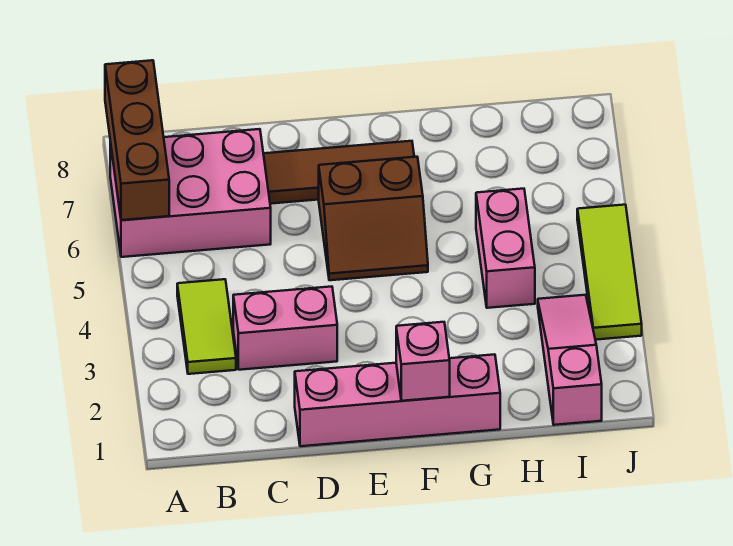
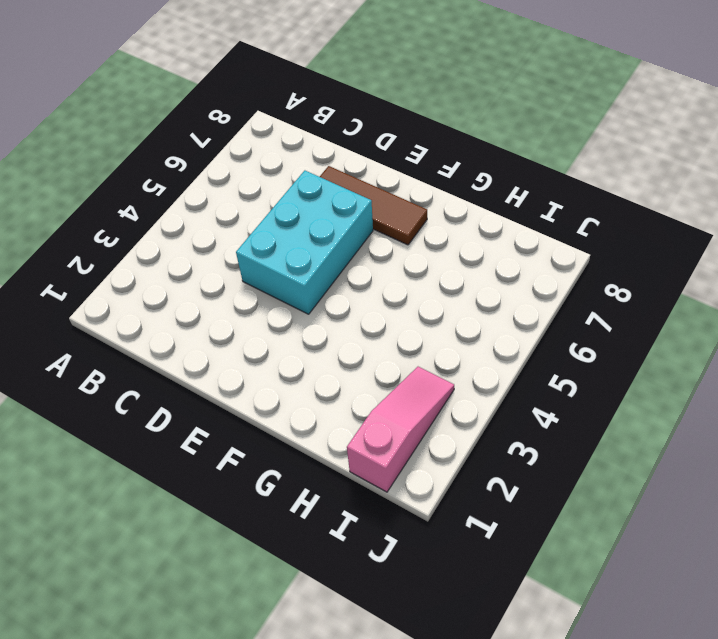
cyan 2x3 brick [236,171,373,314] -> brown 2x2 slope [319,157,428,280]
none -> pink 2x3 brick [110,129,271,257]
none -> lime 1x2 tile [177,279,236,374]

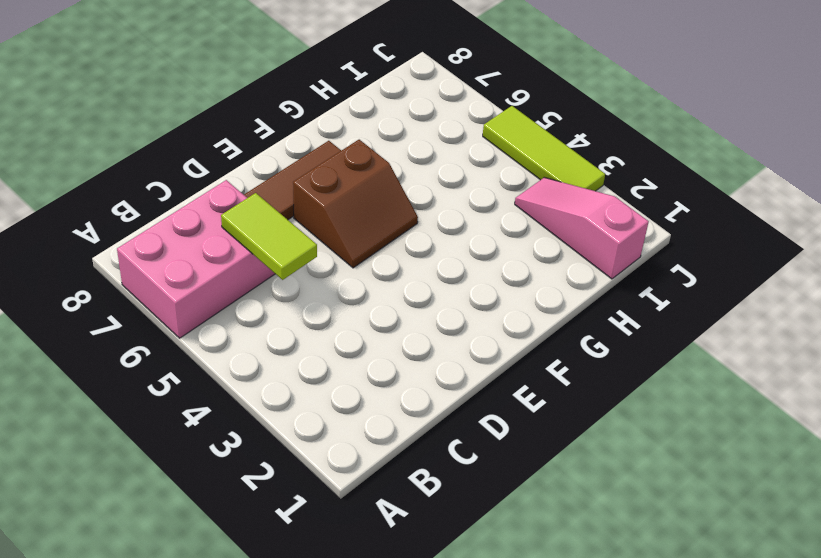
lime 1x2 tile [221,193,317,280] -> lime 1x2 tile moved to [177,279,236,374]
none -> pink 1x2 brick [233,287,337,370]
none -> pink 1x4 brick [295,354,500,446]

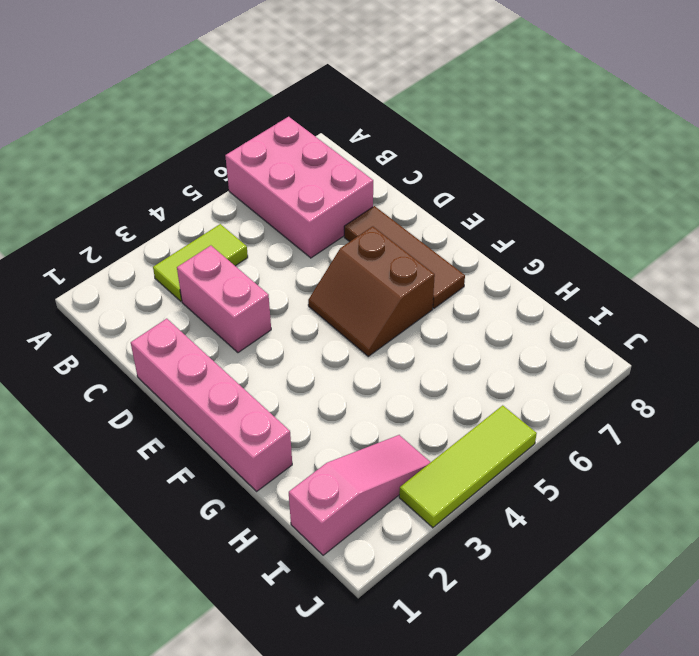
none -> pink 1x2 brick [476,189,535,308]
none -> brown 1x3 brick [105,60,169,220]

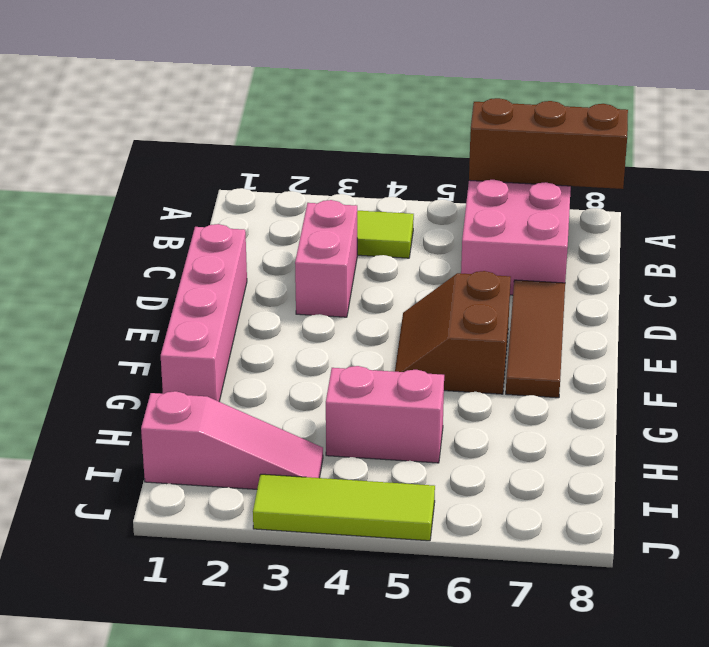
none -> pink 1x1 brick [396,322,450,401]

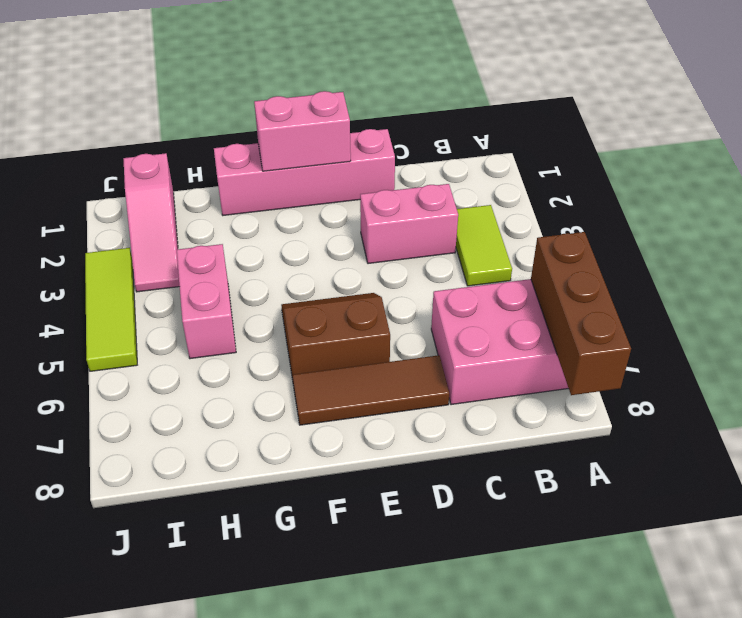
pink 1x2 brick [254,91,351,171] -> pink 1x1 brick [396,322,450,401]

